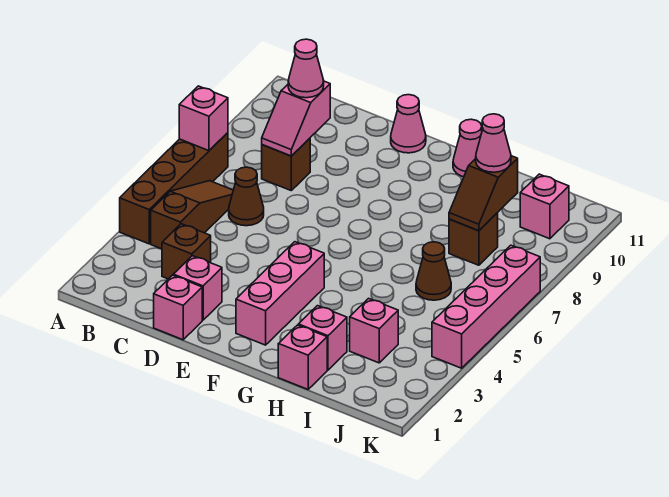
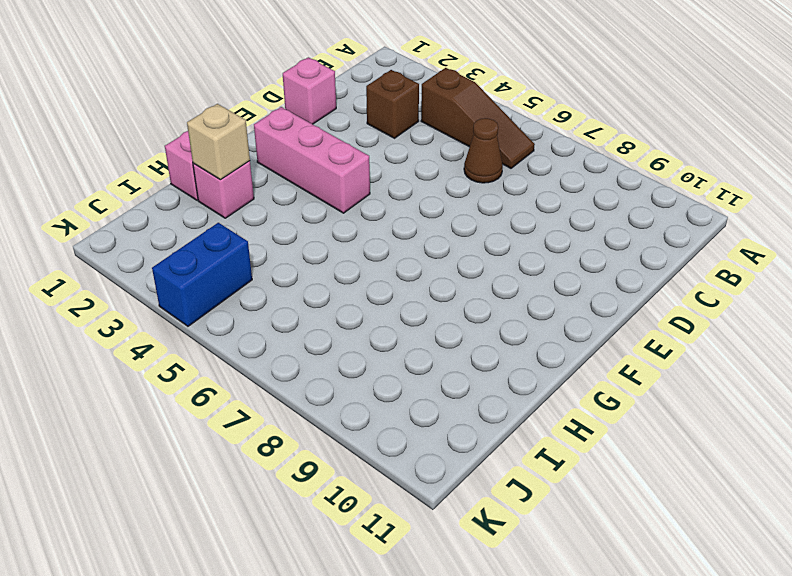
tan 1x1 brick [187,104,250,180] -> none
blue 1x2 brick [152,223,252,326] -> pink 1x4 brick [432,245,540,368]
none -> brown 1x4 brick [120,133,228,244]
none -> brown 1x1 brick [262,138,310,190]
none -> pink 1x1 brick [173,256,222,320]

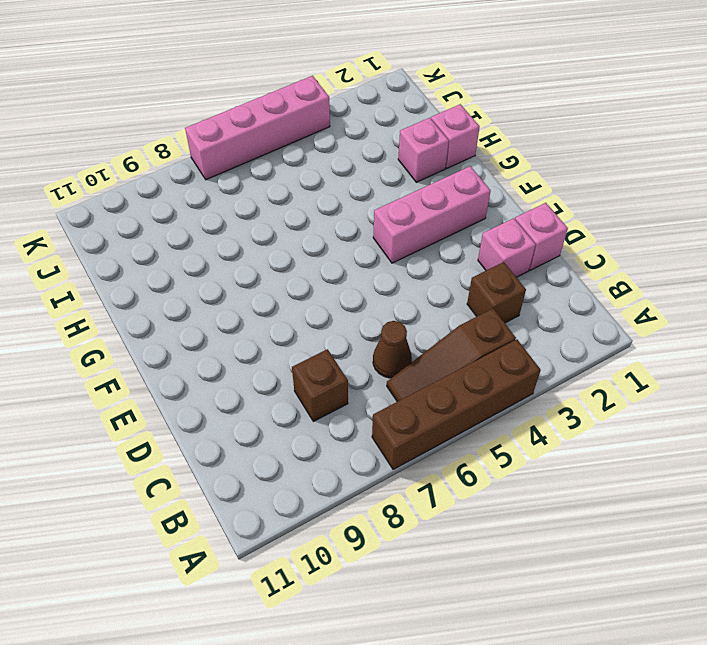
none -> pink 1x1 cone [391,95,426,153]
none -> pink 1x1 cone [453,119,482,177]
none -> pink 1x1 brick [350,298,398,363]

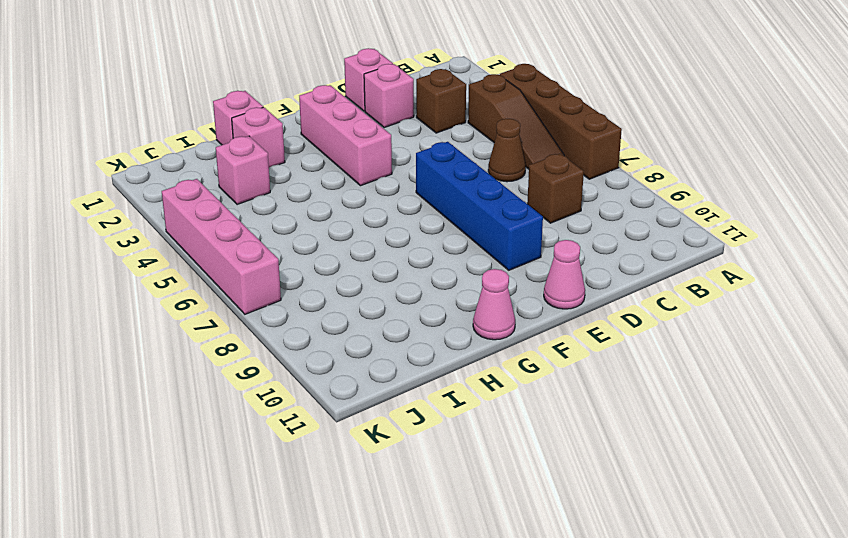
blue 1x4 brick [416,142,543,270] -> none
none -> brown 1x1 cone [416,242,451,300]
none -> brown 1x1 brick [449,213,498,265]
none -> pink 1x1 brick [520,174,569,239]

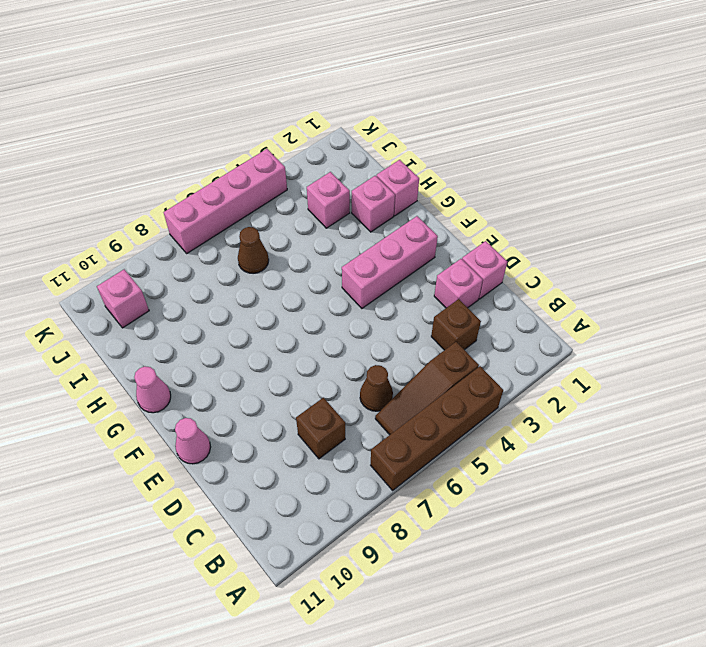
none -> brown 1x1 brick [449,213,498,265]
none -> pink 1x1 brick [179,86,228,151]
none -> pink 1x2 slope [262,81,330,156]

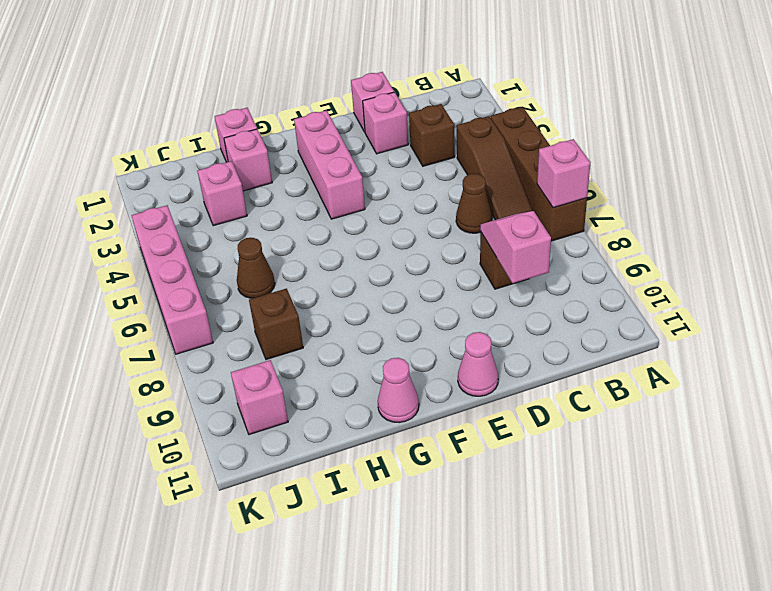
none -> brown 1x2 slope [449,156,518,231]
none -> pink 1x1 cone [288,39,324,98]
none -> pink 1x1 cone [476,114,511,172]

